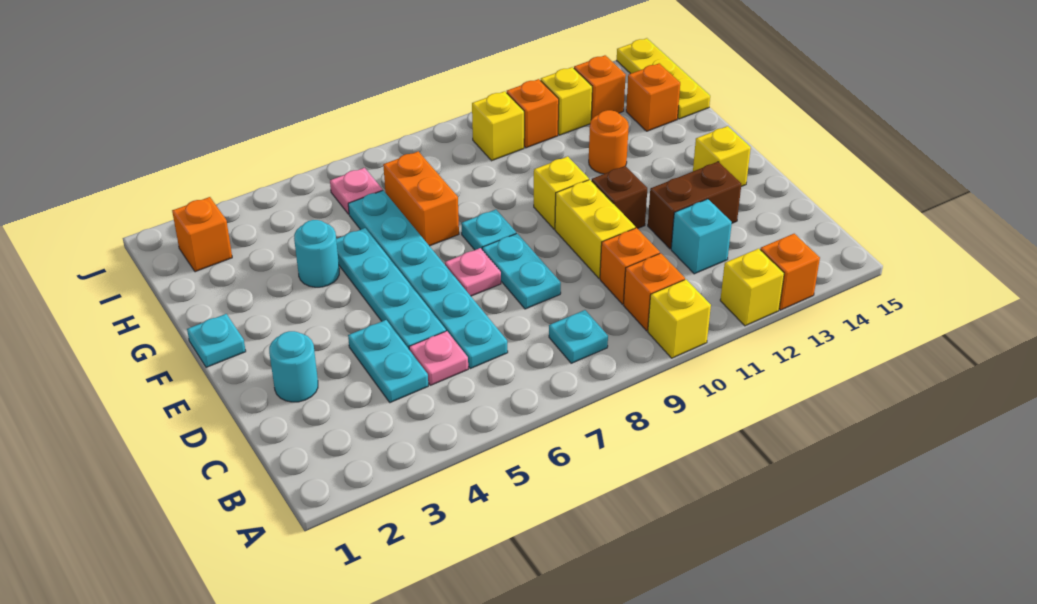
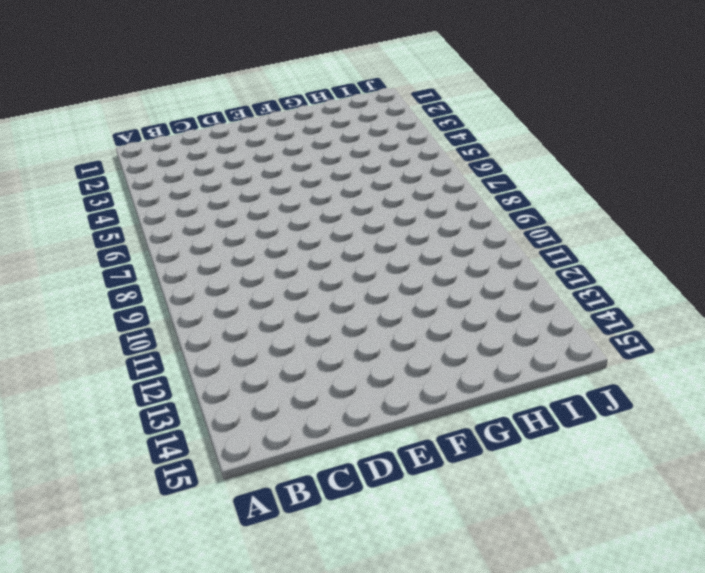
none -> yellow 1x1 brick [648,279,711,358]
none -> yellow 1x1 brick [720,249,784,326]
none -> orange 1x1 brick [760,234,820,310]
none -> cyan 1x1 plate [549,310,608,363]

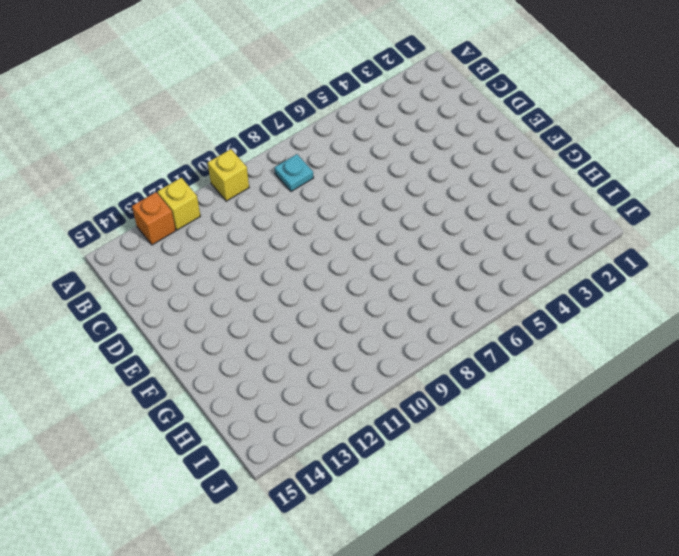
none -> orange 1x1 brick [624,253,685,331]
none -> cyan 1x2 plate [348,320,428,403]
none -> pink 1x1 plate [409,331,468,385]
none -> cyan 1x6 plate [348,190,508,369]

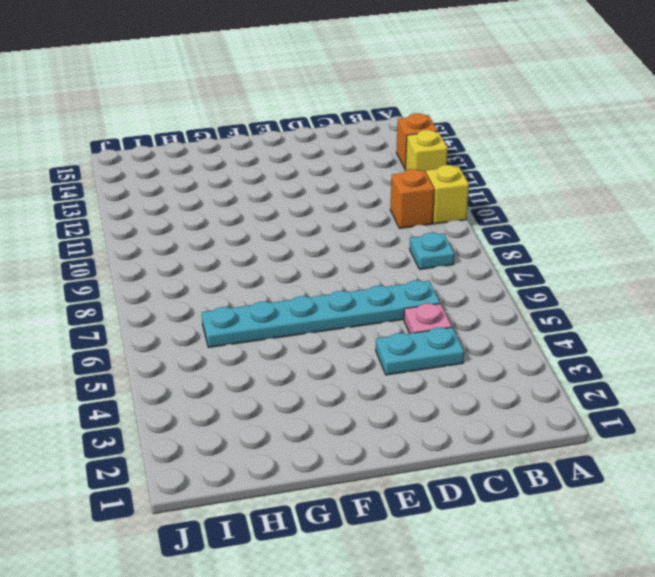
none -> orange 1x1 brick [600,228,660,304]
none -> cyan 1x1 brick [671,199,732,274]
none -> cyan 1x1 round brick [269,331,318,402]
none -> cyan 1x4 plate [336,228,446,349]

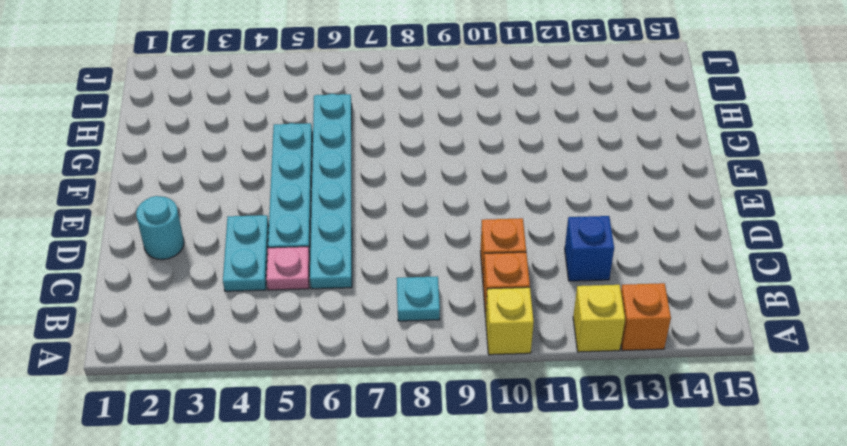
blue 1x1 brick [565,216,614,281] -> cyan 1x1 brick [671,199,732,274]
none -> cyan 1x2 plate [482,234,561,309]
none -> yellow 1x2 brick [555,180,635,278]
none -> brown 1x2 brick [648,162,741,249]
none -> pink 1x1 plate [445,248,501,296]

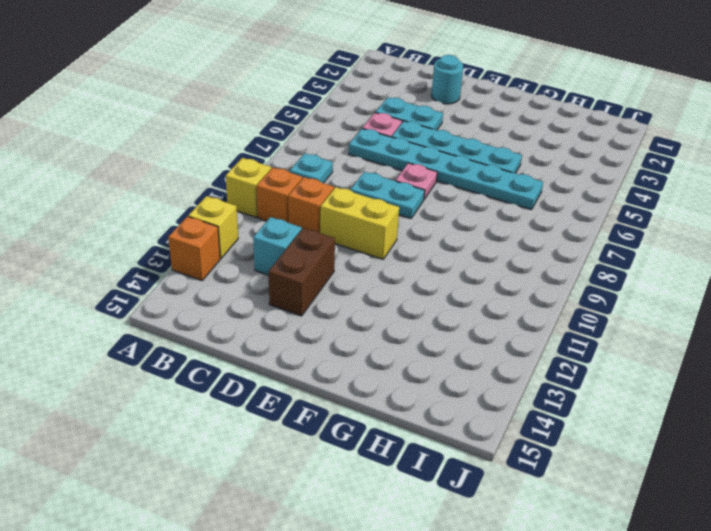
none -> brown 1x1 brick [592,166,647,229]
none -> yellow 1x1 brick [693,126,751,186]
none -> cyan 1x1 plate [187,314,246,367]
none -> cyan 1x1 plate [461,210,516,250]

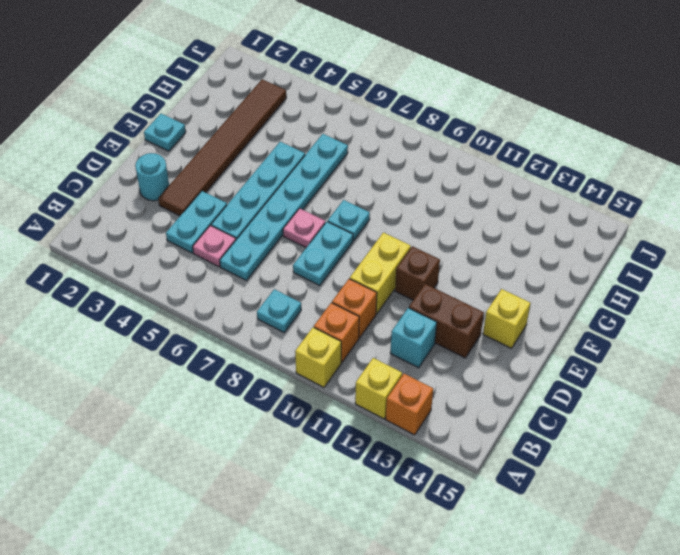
brown 1x6 tile [158,79,286,216] -> none
none -> yellow 1x1 brick [534,156,589,229]
none -> cyan 1x1 round brick [294,220,339,287]
none -> orange 1x2 brick [383,151,459,246]
none -> orange 1x1 round brick [589,110,629,174]

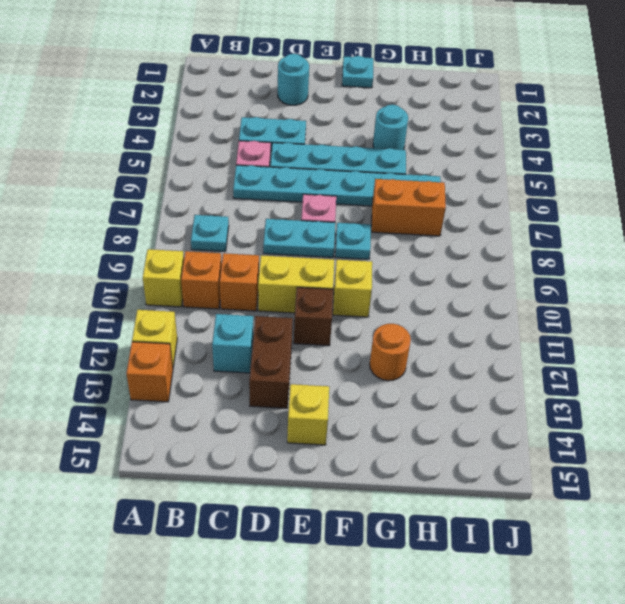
none -> orange 1x1 brick [626,63,680,131]
none -> yellow 1x3 plate [617,38,710,119]
none -> orange 1x1 brick [172,197,232,272]
none -> pink 1x1 plate [330,168,383,214]

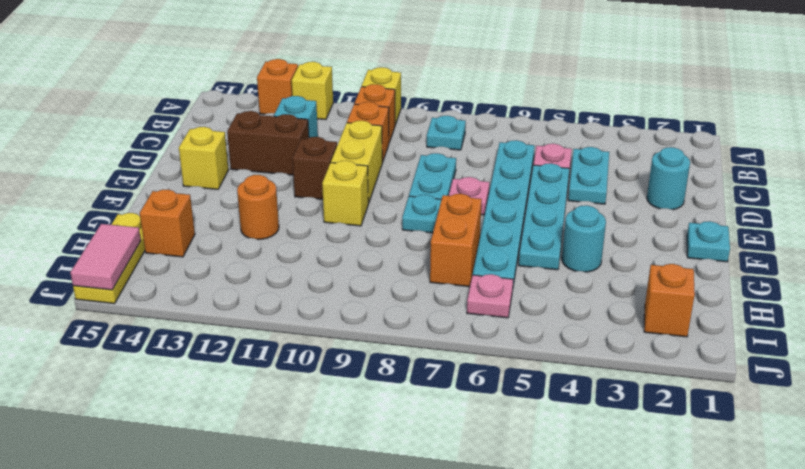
pink 1x2 tile [70,224,141,290] -> none
none -> yellow 1x1 brick [472,91,524,161]
none -> orange 1x1 brick [507,79,559,148]
none -> yellow 1x1 brick [541,67,592,135]
none -> orange 1x1 brick [574,55,626,120]

